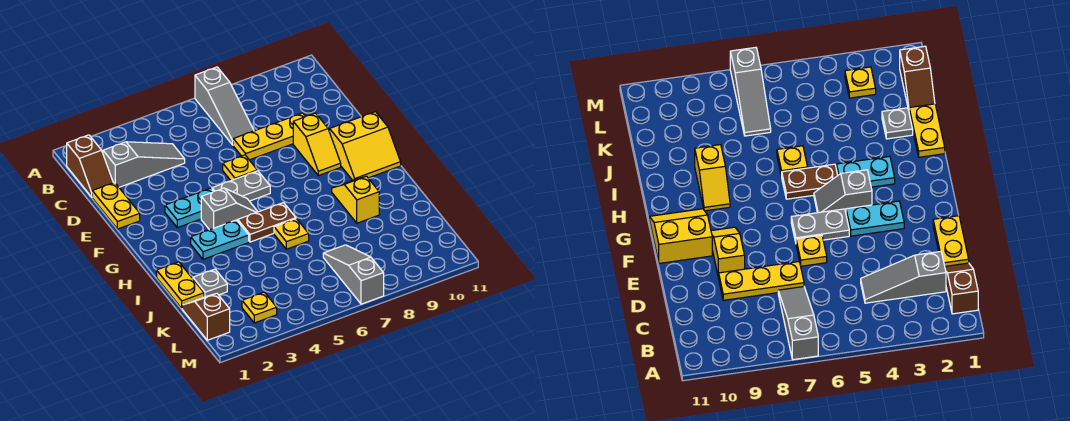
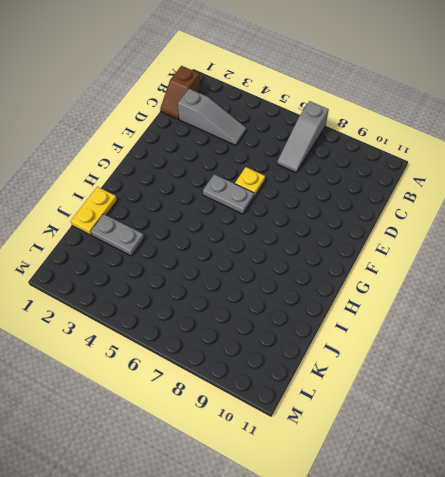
grey 1x2 plate [91,214,144,256] -> grey 1x1 plate [193,269,227,297]
none -> yellow 1x2 plate [92,182,140,229]
none -> yellow 1x3 plate [233,113,305,160]
none -> yellow 1x2 slope [293,113,341,176]

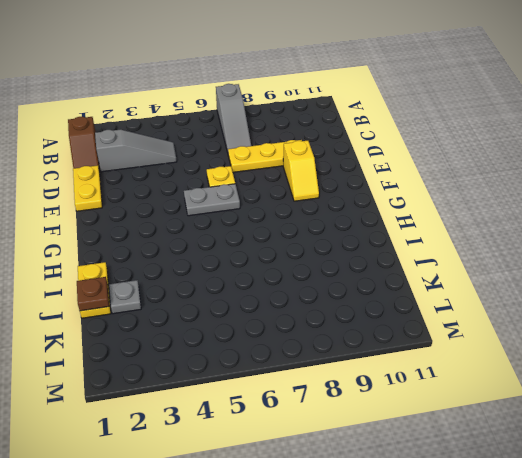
brown 1x1 plate [77,277,109,311] -> none
none -> cyan 1x2 plate [165,188,214,228]
none -> yellow 2x2 slope [329,112,401,180]
none -> grey 1x2 slope [201,188,258,230]

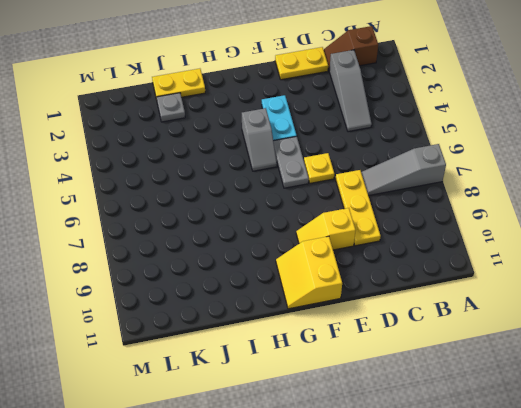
none -> cyan 1x2 plate [191,220,249,259]
none -> brown 1x2 plate [238,203,296,242]
none -> yellow 1x2 slope [332,176,379,223]

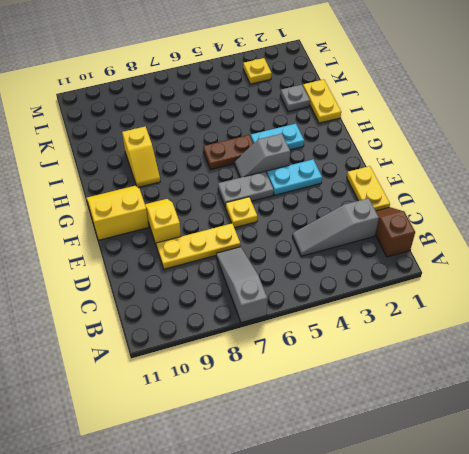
none -> yellow 1x1 plate [274,219,309,249]
none -> brown 1x2 slope [182,293,230,340]
none -> grey 1x3 slope [323,245,384,304]

